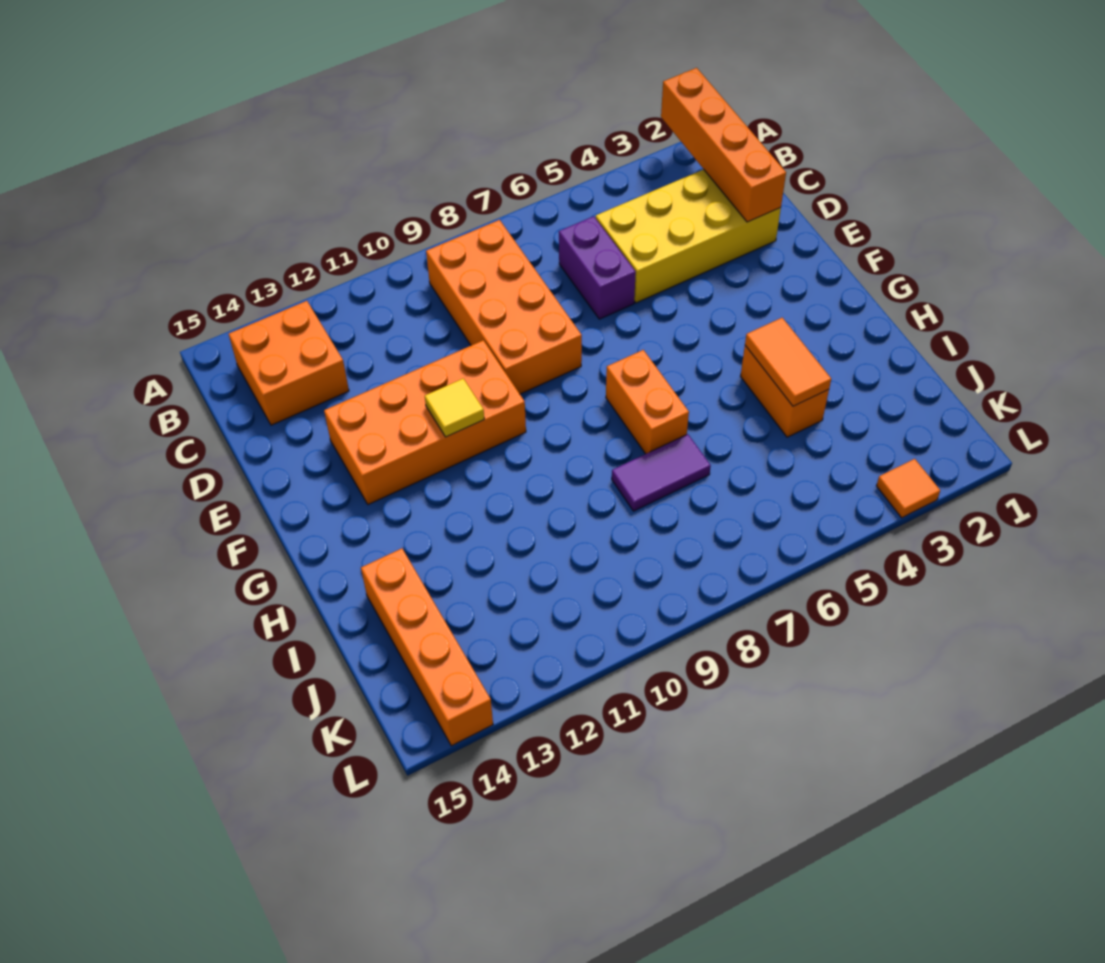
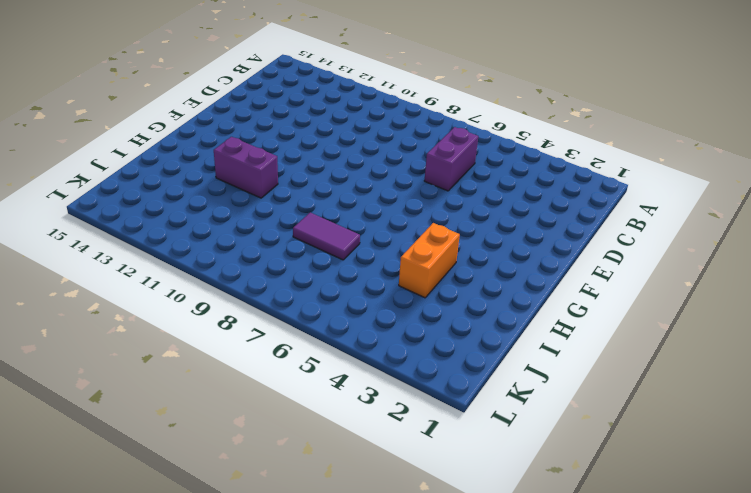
purple 1x2 brick [214,137,278,198] -> none
none -> orange 2x4 brick [426,220,582,394]
none -> orange 2x2 brick [229,301,349,425]
none -> yellow 2x4 brick [596,169,781,303]

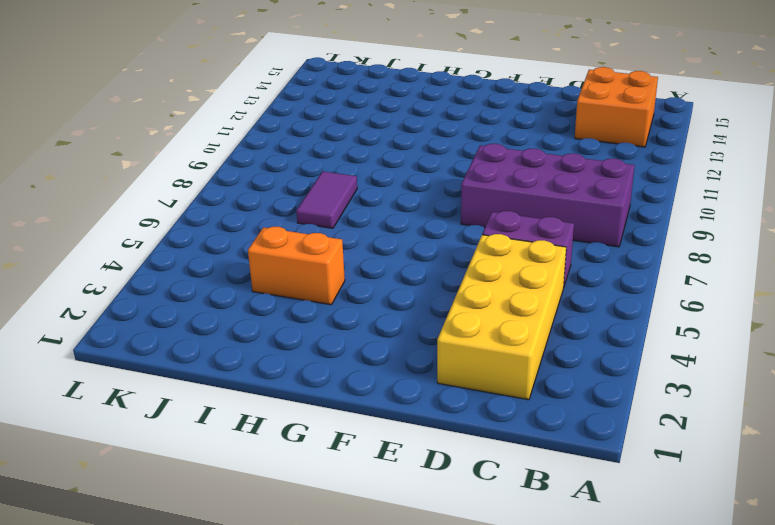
purple 2x4 brick [461,144,634,247] -> orange 2x4 brick [426,220,582,394]
none -> orange 2x4 brick [324,340,526,505]
none -> orange 1x2 brick [606,350,689,454]
none -> orange 1x4 brick [361,548,493,746]

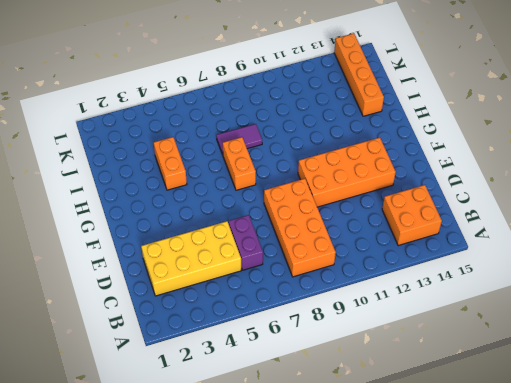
none -> orange 1x1 tile [876,459,940,518]
none -> orange 1x4 brick [661,68,786,222]
none -> yellow 1x1 tile [425,379,484,437]

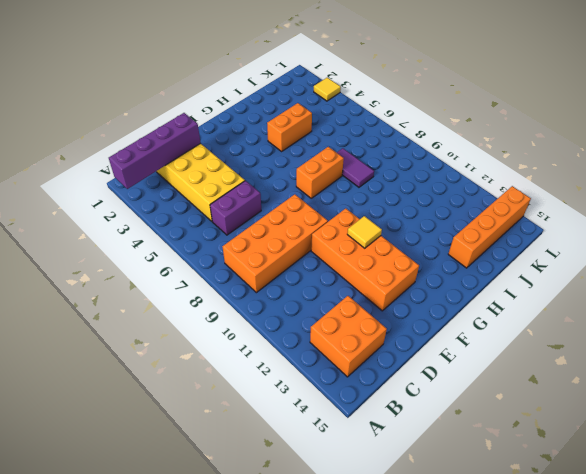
purple 1x4 brick [109,113,201,189] -> orange 1x4 brick [661,68,786,222]
yellow 1x1 tile [314,78,341,101] -> orange 1x1 tile [876,459,940,518]
none -> orange 1x2 tile [745,318,831,406]

